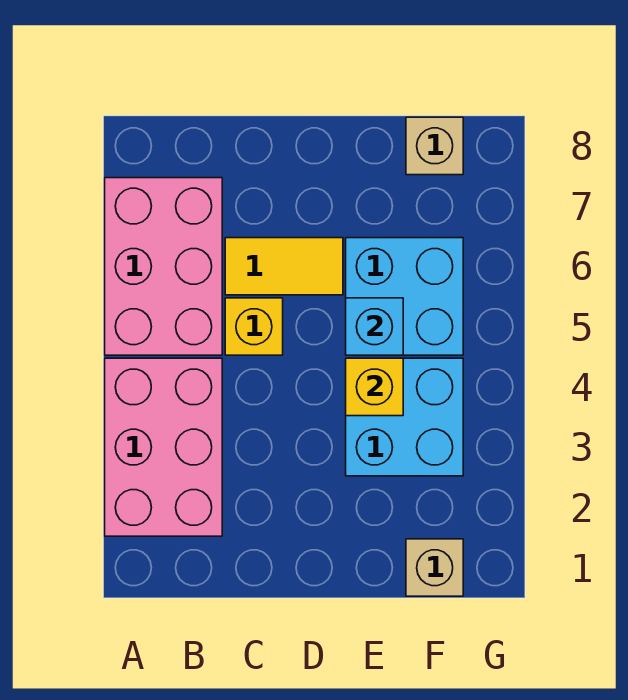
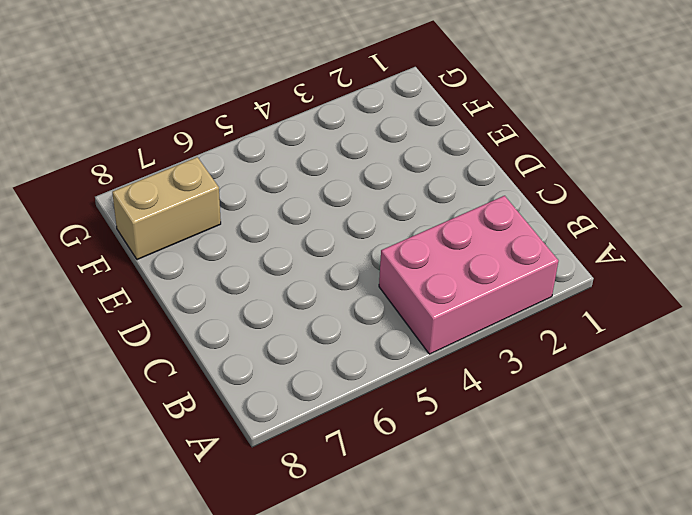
tan 1x2 brick [112,157,221,260] -> tan 1x1 brick [406,117,463,175]
none -> pink 2x3 brick [105,178,222,355]
none -> yellow 1x1 brick [225,298,283,355]

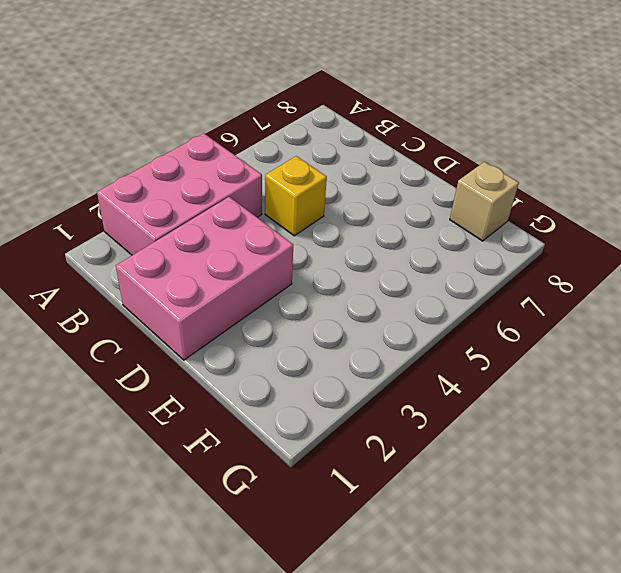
pink 2x3 brick [116,197,293,360] -> pink 2x3 brick moved to [105,178,222,355]
none -> yellow 1x2 tile [225,238,343,295]
none -> cyan 2x2 brick [346,358,463,476]

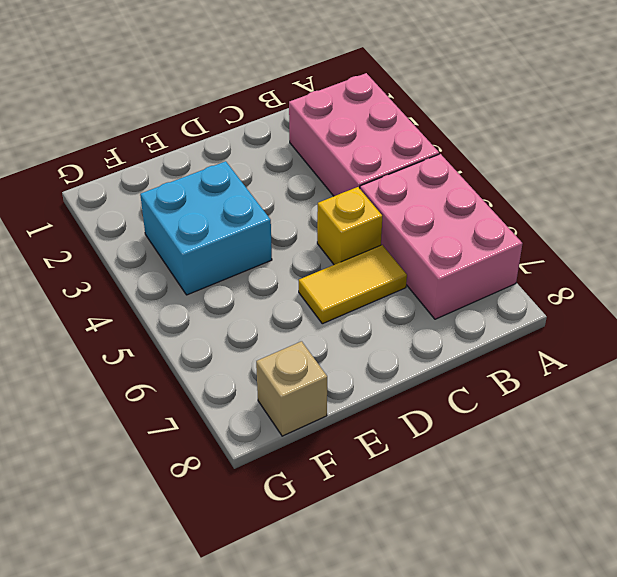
none -> cyan 2x2 brick [346,238,463,355]
none -> tan 1x1 brick [406,539,463,596]

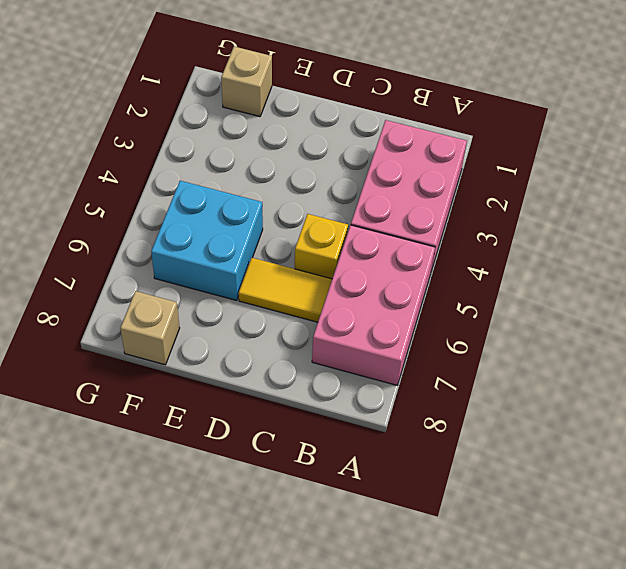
none -> cyan 2x2 brick [346,358,463,476]
none -> yellow 1x1 brick [346,358,403,416]

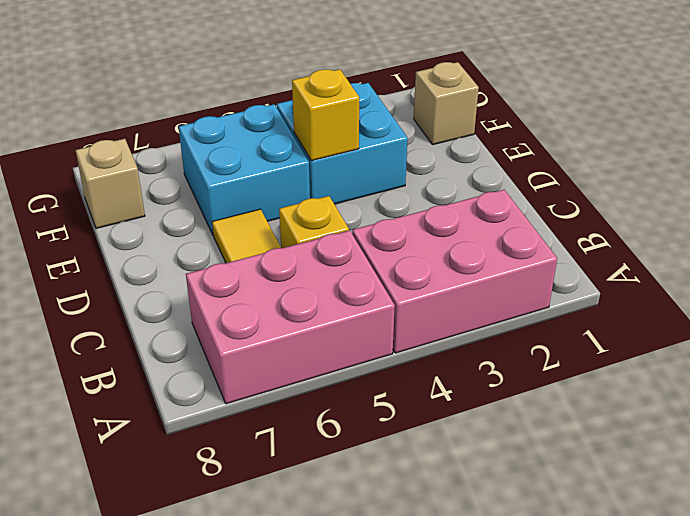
none -> cyan 1x1 brick [346,298,403,355]

